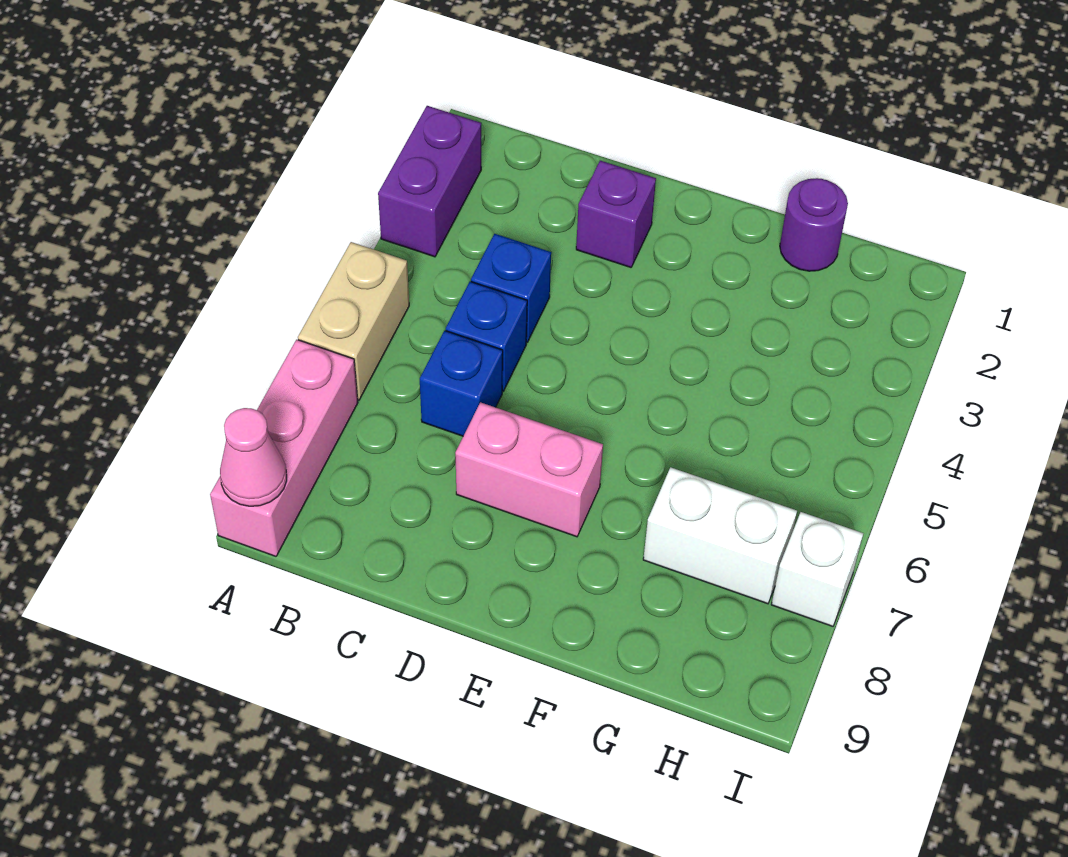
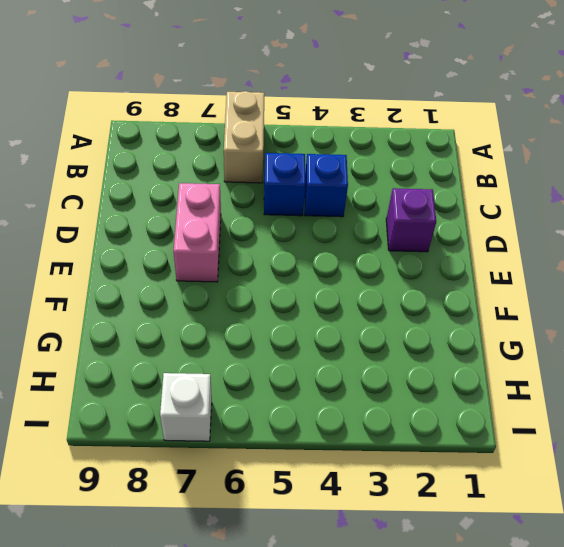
tan 1x2 brick [224,91,264,183] -> tan 1x2 brick turned to [298,242,409,400]
none -> purple 1x2 brick [378,106,481,257]
none -> pink 1x3 brick [210,340,358,556]
none -> blue 1x1 brick [420,331,503,436]

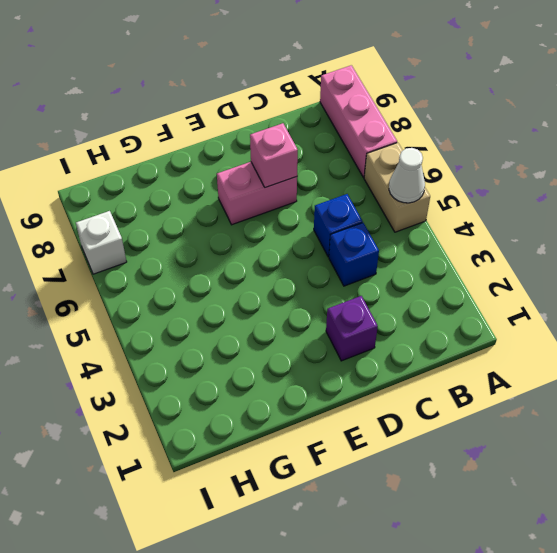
white 1x1 cone [389,148,425,203] -> none
pink 1x1 brick [250,123,298,188] -> none
none -> purple 1x2 brick [378,106,481,257]
none -> blue 1x1 brick [420,331,503,436]
none -> purple 1x1 round brick [780,178,848,271]

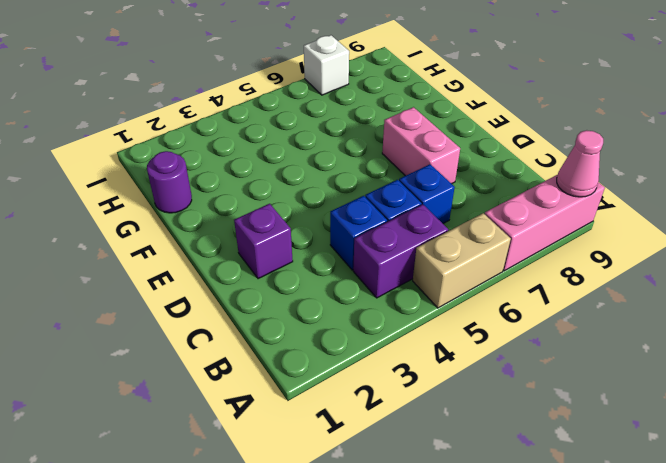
purple 1x2 brick [353,204,448,298] -> purple 1x2 brick moved to [378,106,481,257]
none -> white 1x2 brick [643,467,797,604]

